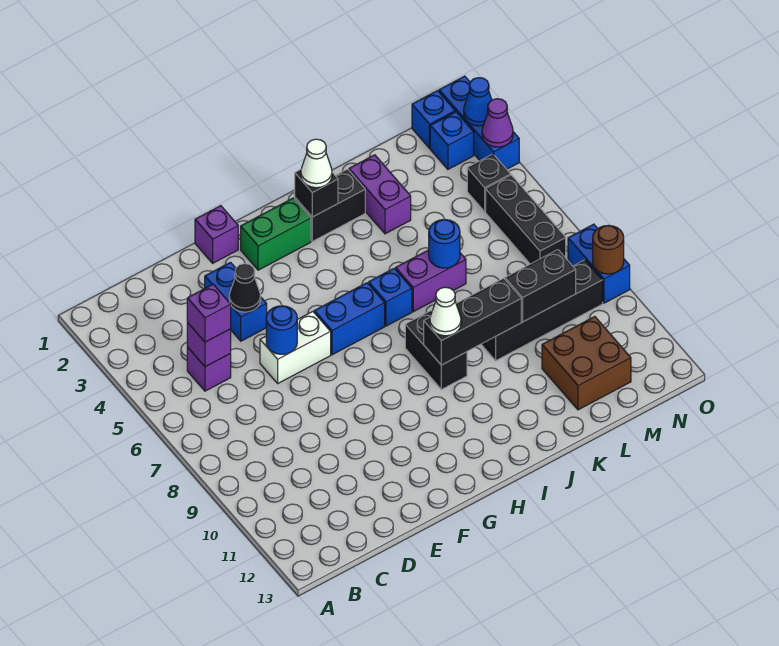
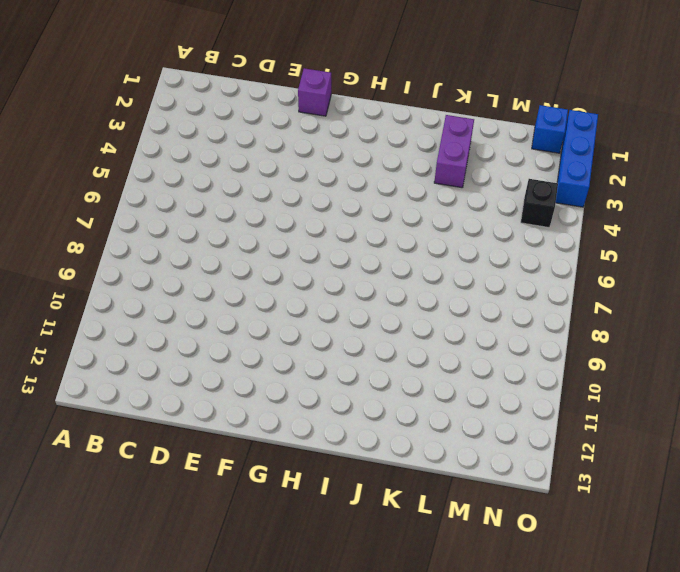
none -> purple 1x1 brick [187,347,231,391]
none -> blue 1x2 brick [205,262,267,341]
none -> white 1x2 brick [260,312,331,383]
none -> green 1x2 brick [241,198,311,270]

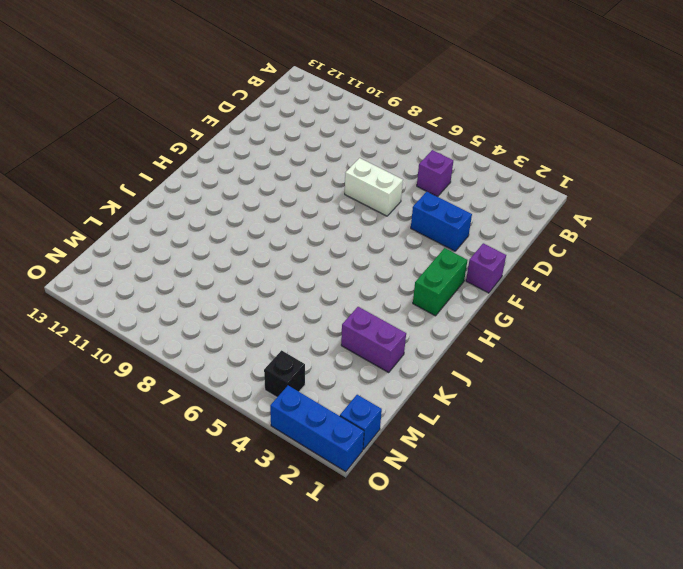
white 1x2 brick [345,158,403,216] -> white 1x2 brick turned to [260,312,331,383]
none -> blue 1x2 brick [314,283,385,355]
none -> black 1x2 brick [295,169,365,241]
none -> blue 1x1 brick [369,268,412,326]
none -> black 1x2 brick [405,311,467,389]

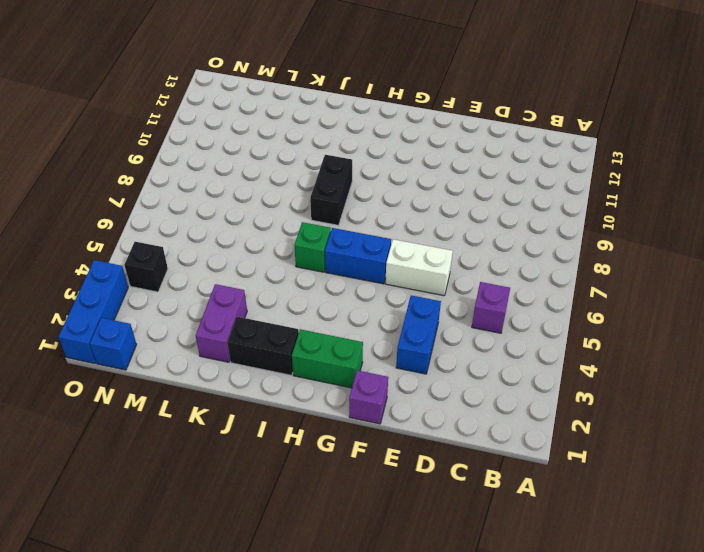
green 1x1 brick [294,222,331,272] -> blue 1x1 brick [369,268,412,326]
none -> purple 1x2 brick [396,250,466,312]
none -> black 1x4 brick [481,260,603,361]
none -> brown 2x2 brick [542,317,631,410]
none -> blue 1x1 brick [430,112,474,169]

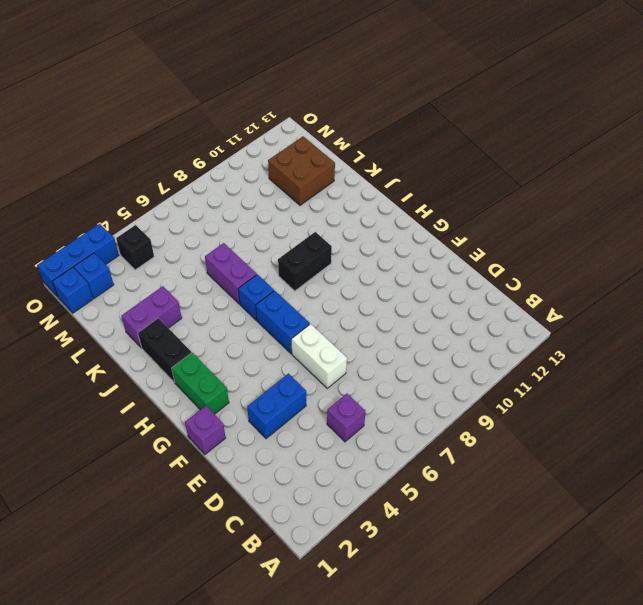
none -> black 1x4 brick [481,260,603,361]
none -> black 1x3 brick [486,175,566,264]
none -> blue 1x2 brick [568,224,630,303]
none -> purple 1x1 brick [187,323,231,367]

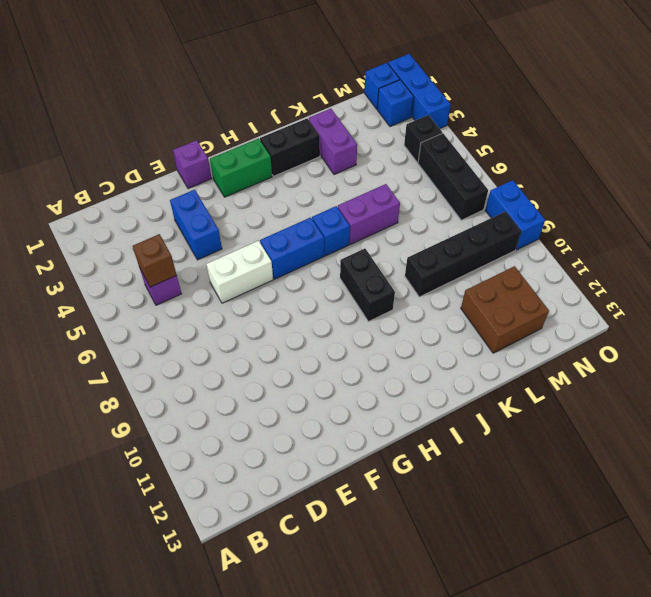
brown 1x1 brick [133,234,177,287] -> purple 1x1 brick [187,323,231,367]
none -> black 1x1 cone [229,264,261,312]
none -> blue 1x1 round brick [266,306,297,354]
none -> black 1x1 brick [295,170,338,217]
none -> black 1x3 brick [424,278,521,365]

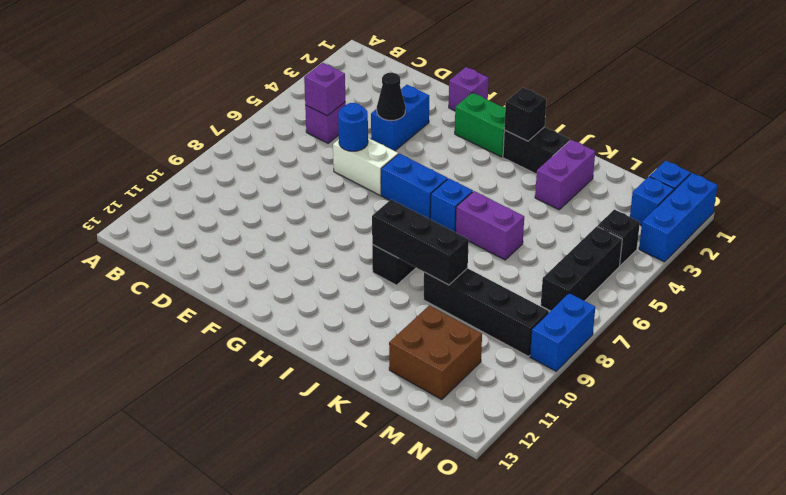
none -> blue 1x1 round brick [429,220,460,268]
none -> black 1x2 brick [505,250,576,322]
none -> blue 1x1 cone [464,78,492,126]
none -> purple 1x1 cone [482,99,513,147]

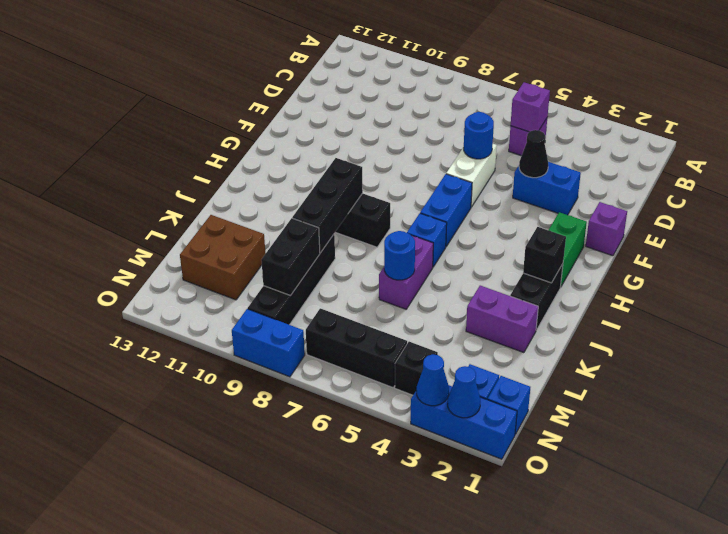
blue 1x1 cone [416,354,449,406] -> purple 1x1 cone [482,99,513,147]
none -> brown 1x1 round brick [593,225,624,274]
none -> purple 1x1 brick [187,284,231,342]
none -> white 1x1 cone [301,139,332,188]
none -> white 1x1 cone [430,287,461,336]

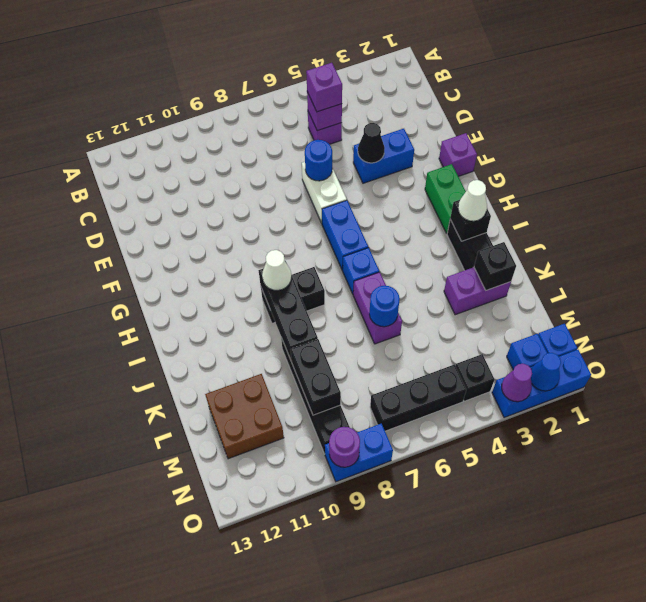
black 1x1 brick [474,242,516,290] -> none
purple 1x1 round brick [329,427,360,467] -> brown 1x1 round brick [593,225,624,274]

